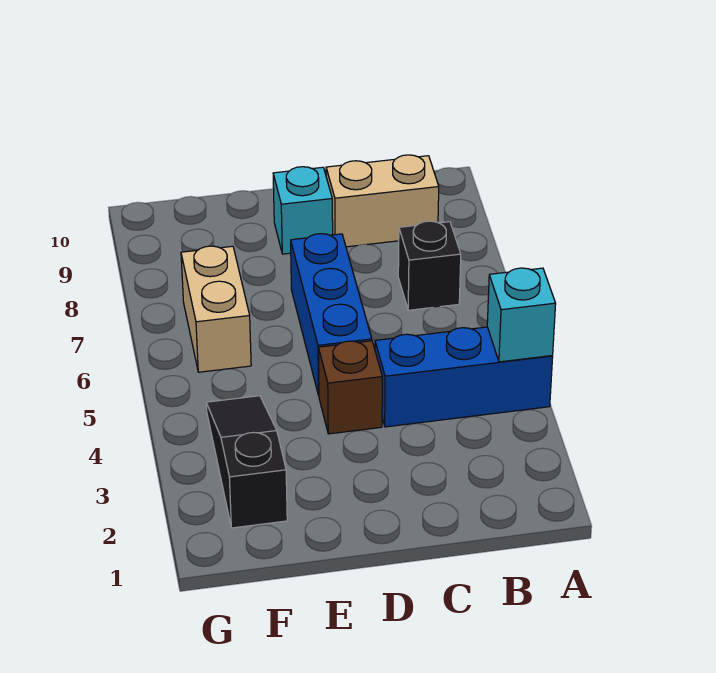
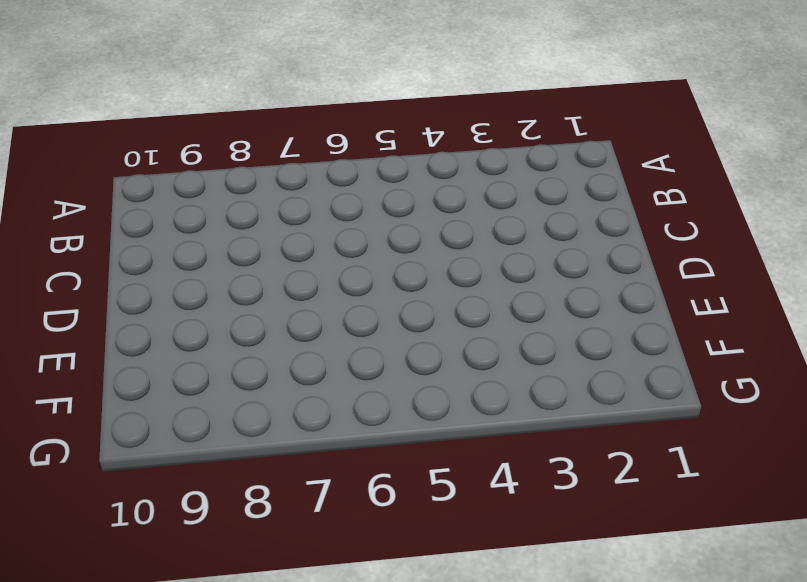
none -> blue 1x3 brick [375,327,553,427]
none -> black 1x1 brick [398,221,461,310]

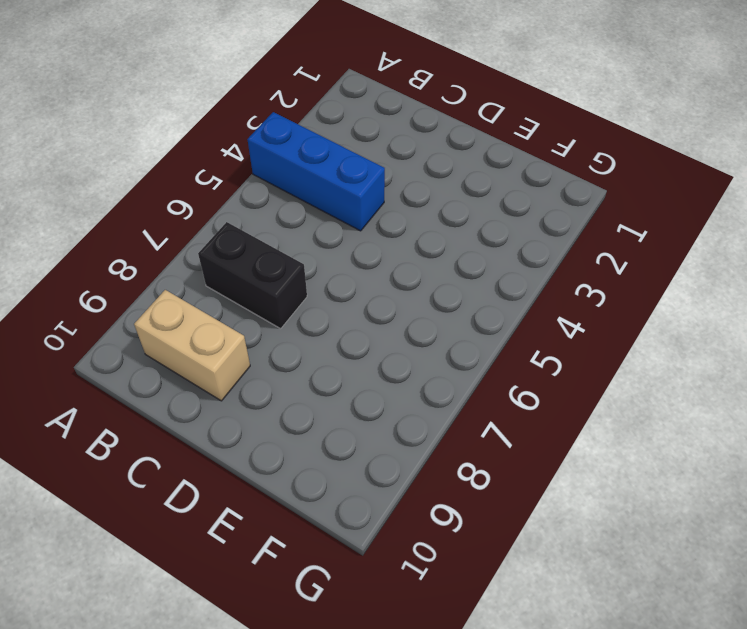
black 1x2 brick [198,222,307,329] -> black 1x1 brick [398,221,461,310]
none -> brown 1x1 brick [318,341,382,434]
none -> blue 1x3 brick [291,234,372,395]

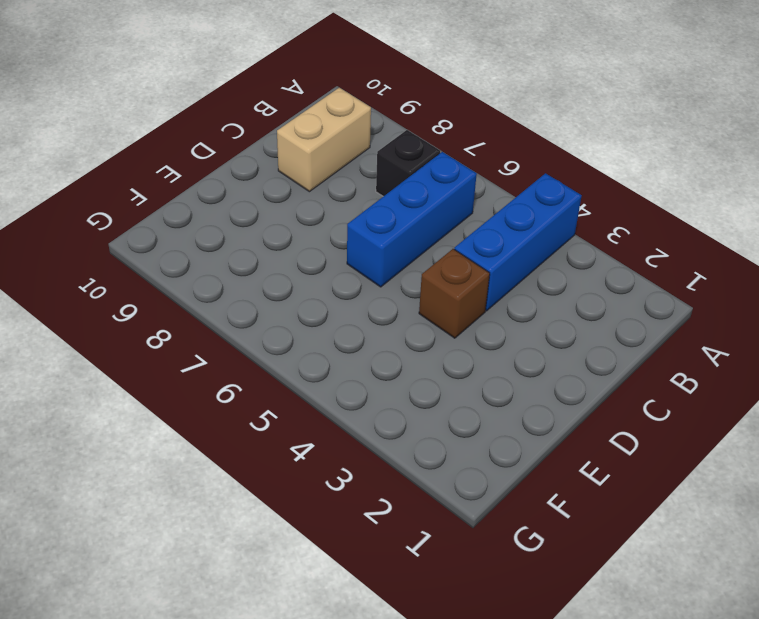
blue 1x3 brick [347,152,477,287] -> blue 1x3 brick turned to [291,234,372,395]
none -> cyan 1x1 brick [273,167,333,254]
none -> black 1x3 slope [206,396,287,528]

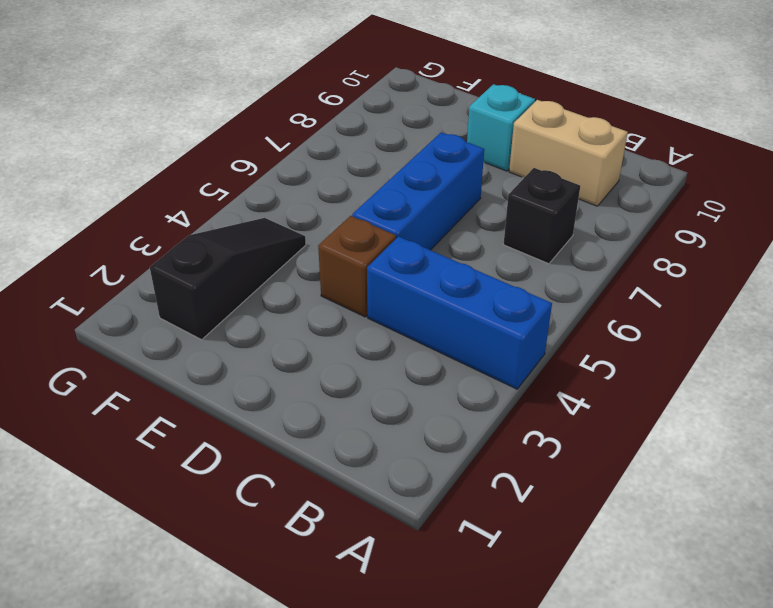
none -> tan 1x2 brick [181,246,251,372]
none -> cyan 1x1 brick [487,268,556,362]

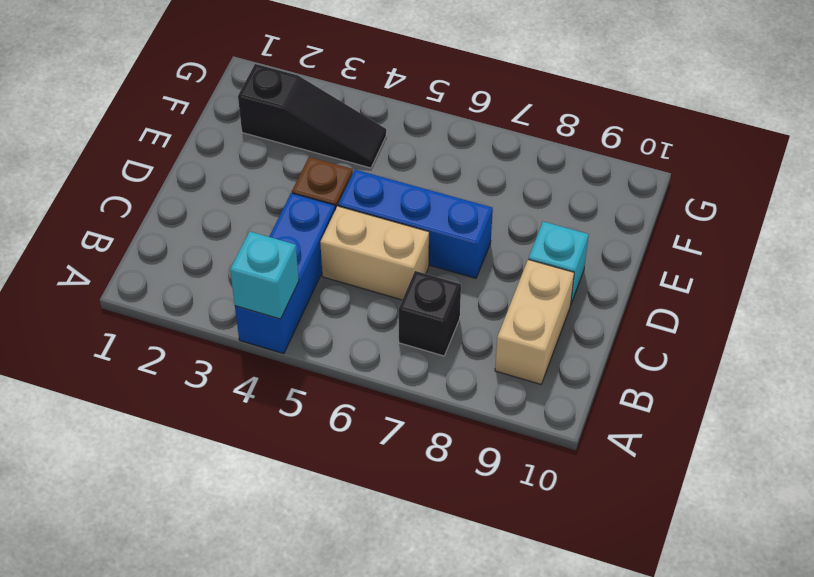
tan 1x2 brick [320,206,429,300] -> tan 1x2 brick moved to [181,246,251,372]

